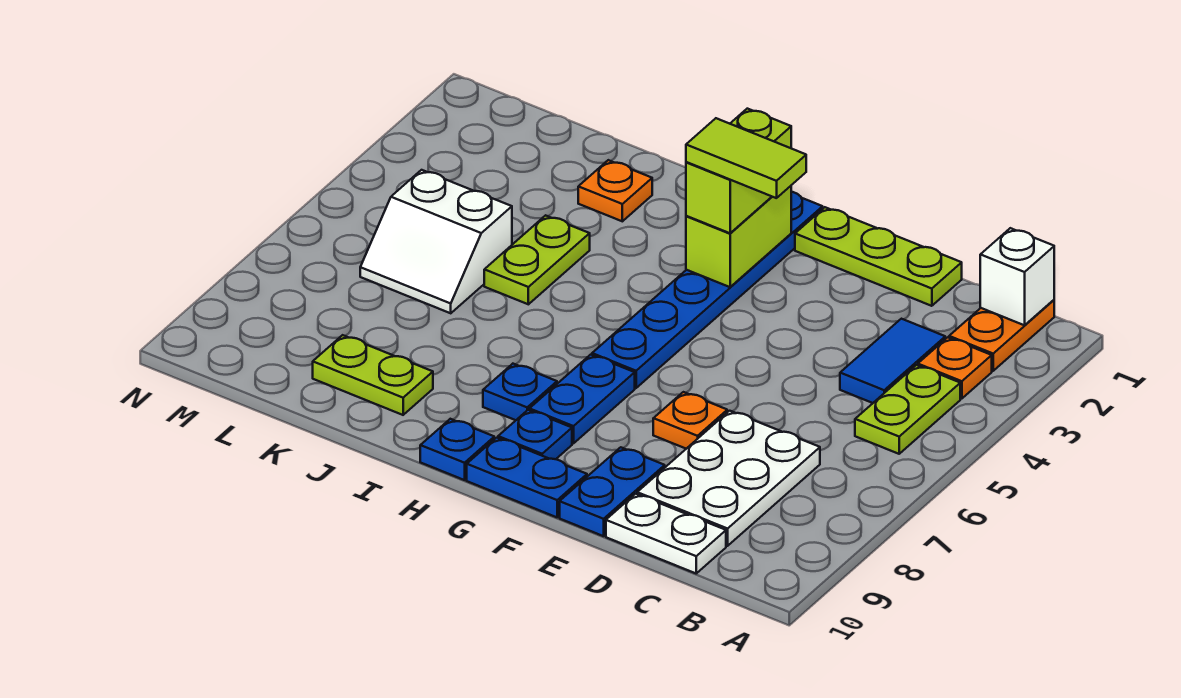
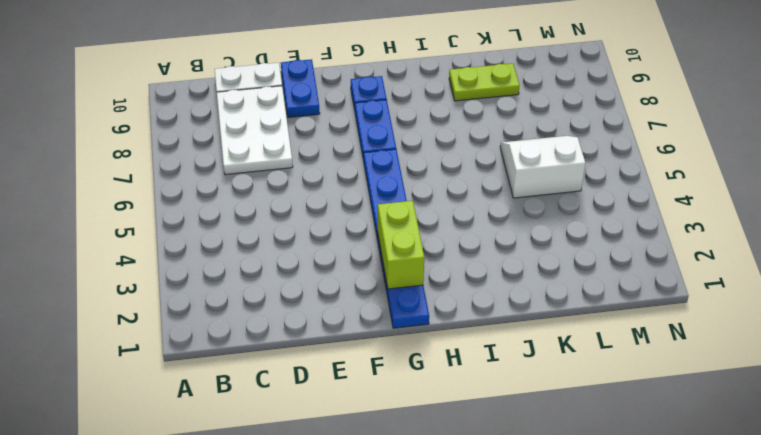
none -> orange 1x2 plate [949,300,1054,371]
none -> orange 1x1 plate [918,337,992,399]
none -> lime 1x2 plate [855,365,960,454]

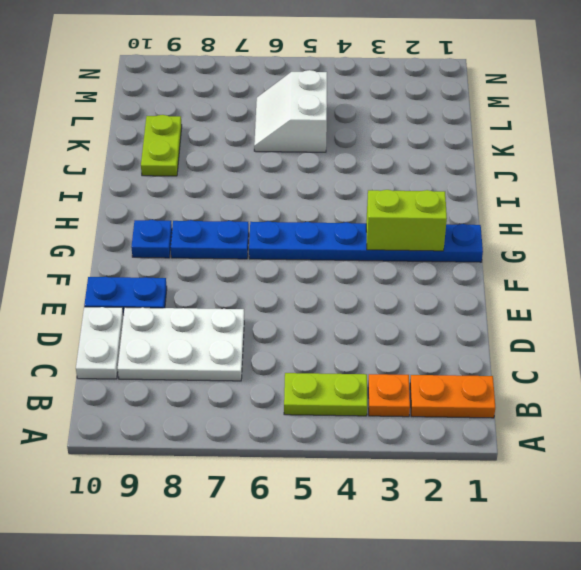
none -> blue 1x2 tile [840,319,945,403]
none -> lime 1x3 plate [795,207,962,306]
none -> orange 1x1 plate [653,392,727,449]

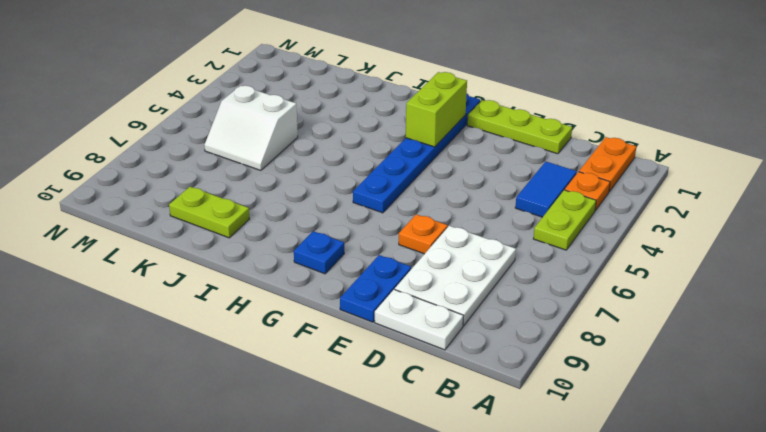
none -> blue 1x2 plate [467,438,587,517]
none -> blue 1x2 plate [529,355,635,443]
none -> blue 1x1 plate [483,364,557,420]

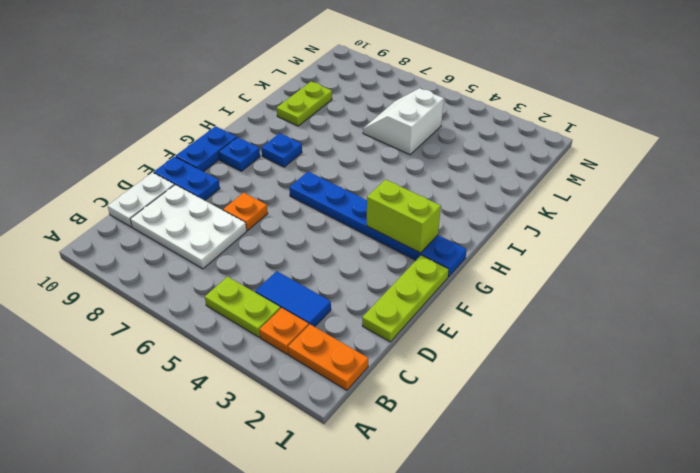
none -> blue 1x2 plate [529,355,635,443]
none -> blue 1x1 plate [420,419,494,480]
none -> orange 1x1 plate [578,160,652,221]

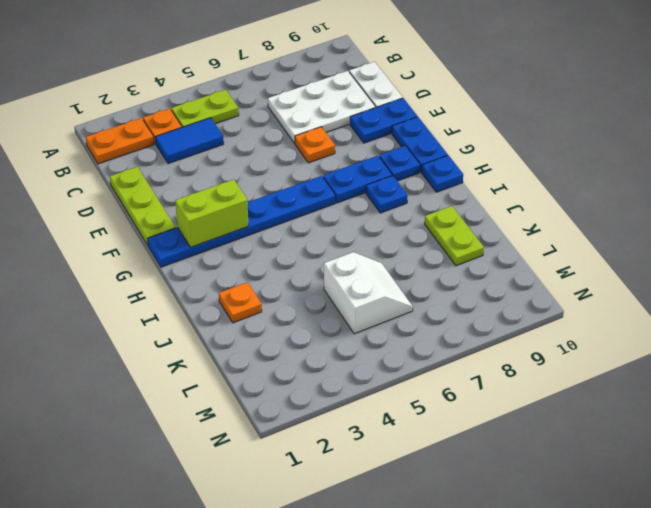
none -> lime 1x2 plate [484,215,590,304]
none -> white 1x1 brick [980,228,1054,325]
none -> lime 1x2 brick [686,109,791,233]

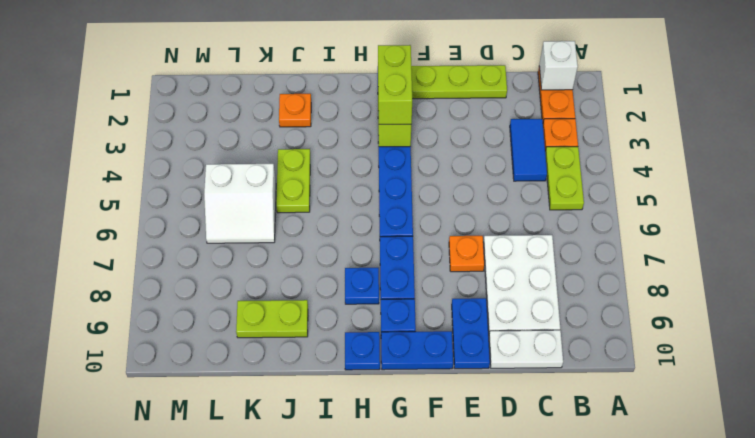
none -> lime 1x2 tile [686,118,806,198]

